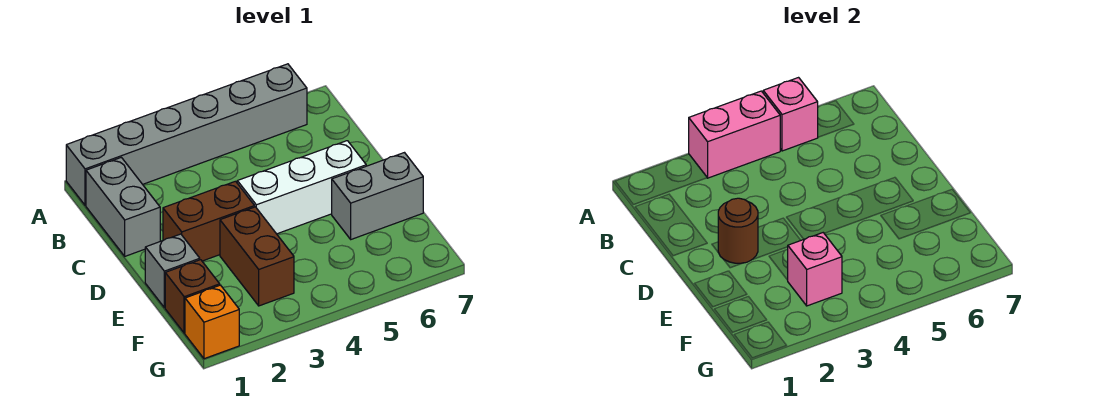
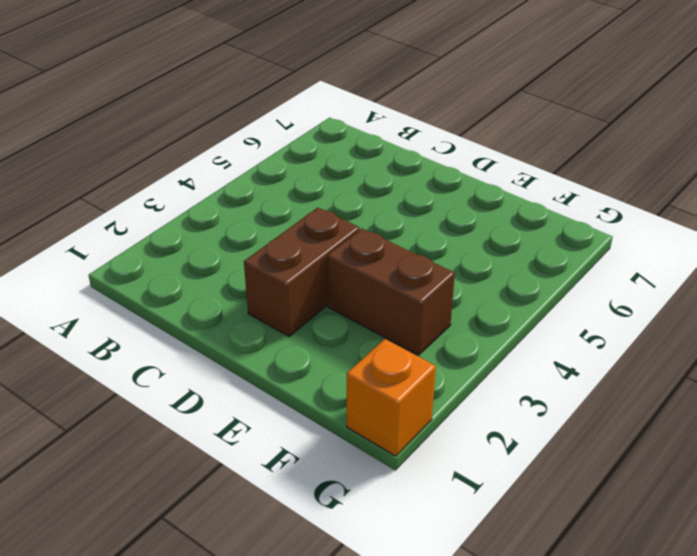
none -> grey 1x6 brick [66,64,307,205]
none -> grey 1x2 brick [86,157,160,256]
none -> white 1x3 brick [237,141,366,234]

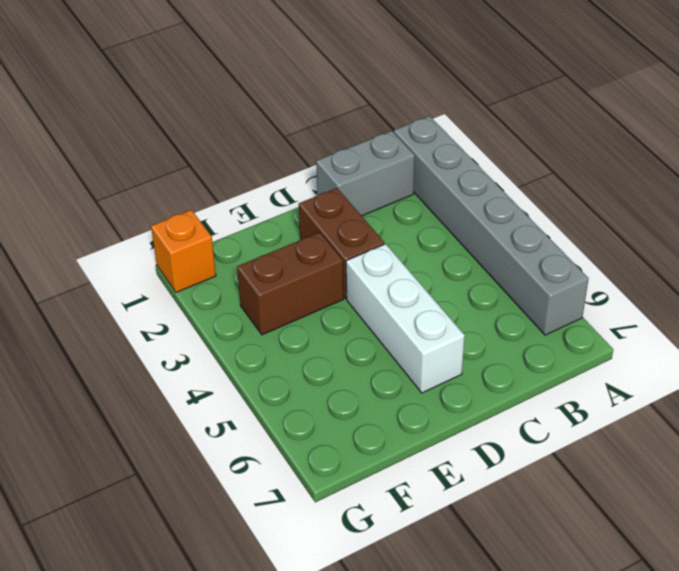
none -> grey 1x1 brick [145,234,200,308]
none -> grey 1x2 brick [332,153,423,239]
none -> brown 1x1 brick [165,260,220,333]

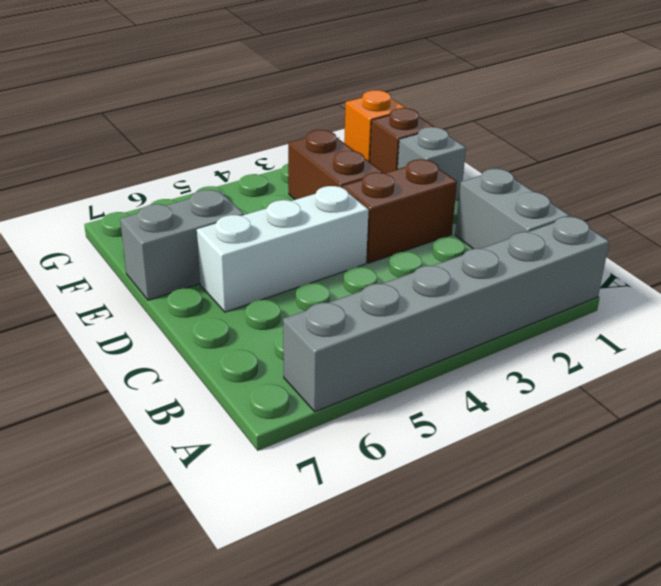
none -> pink 1x2 brick [689,91,780,178]
none -> pink 1x1 brick [763,78,818,151]
none -> brown 1x1 round brick [718,198,758,263]

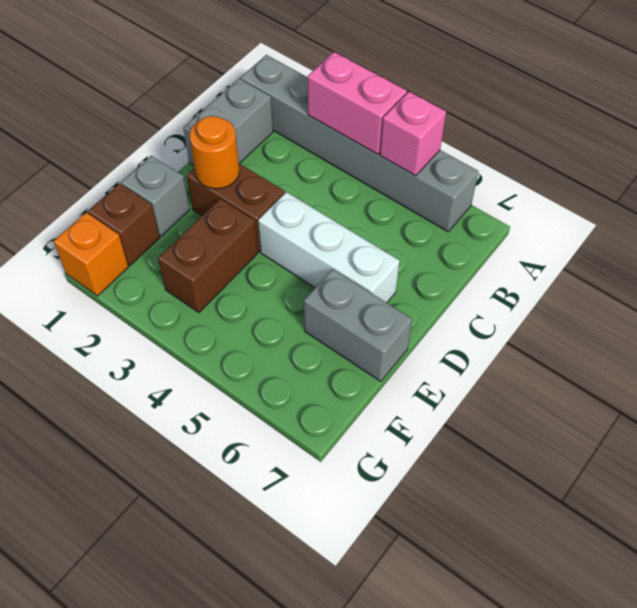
orange 1x1 round brick [190,116,240,189] -> brown 1x1 round brick [718,198,758,263]
none -> pink 1x1 brick [788,233,842,306]

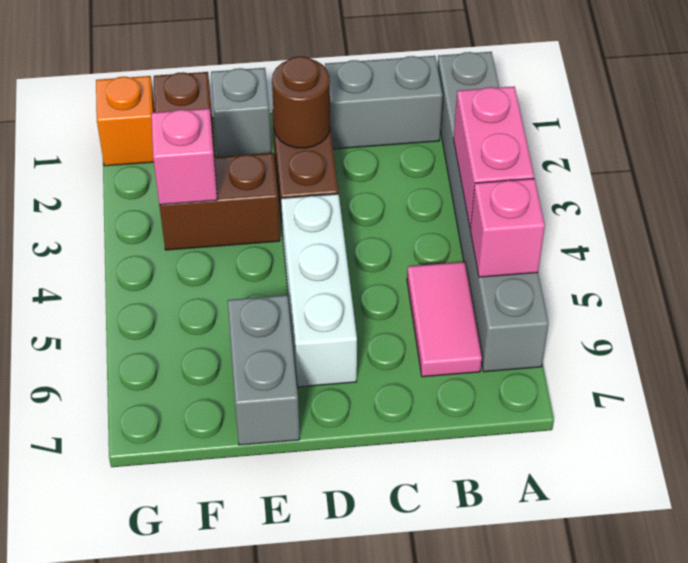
pink 1x2 tile [407,262,482,377] -> none

